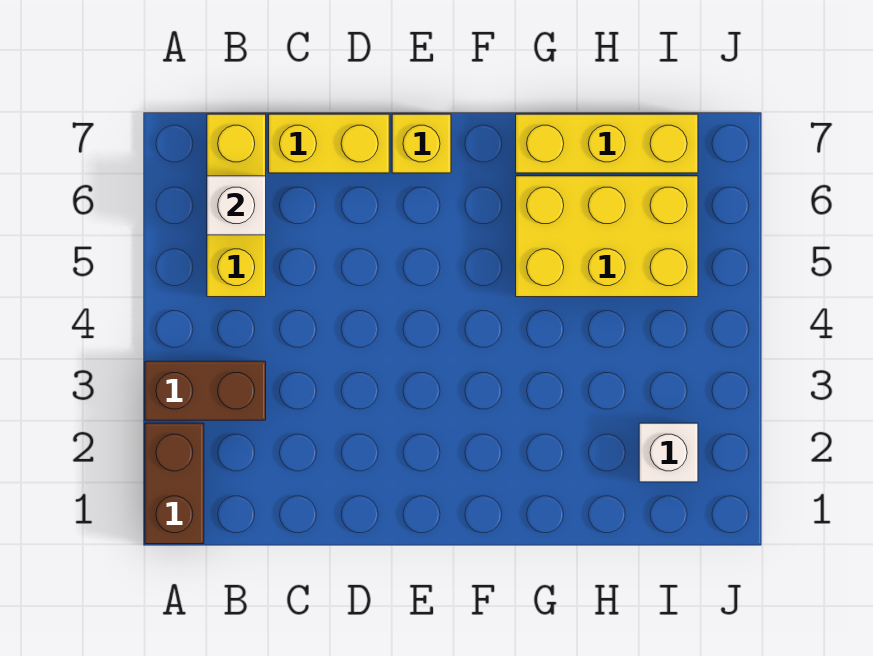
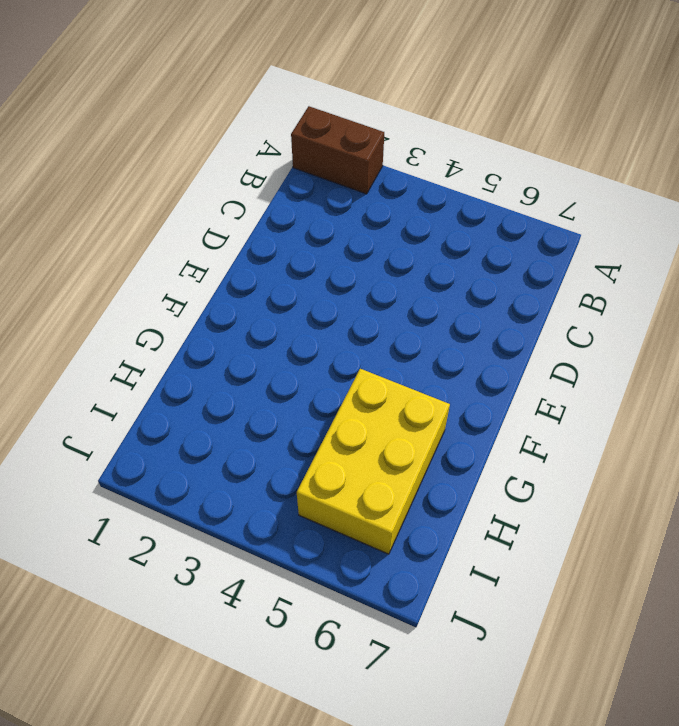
none -> brown 1x2 brick [145,361,266,420]
none -> yellow 1x3 brick [207,114,266,297]

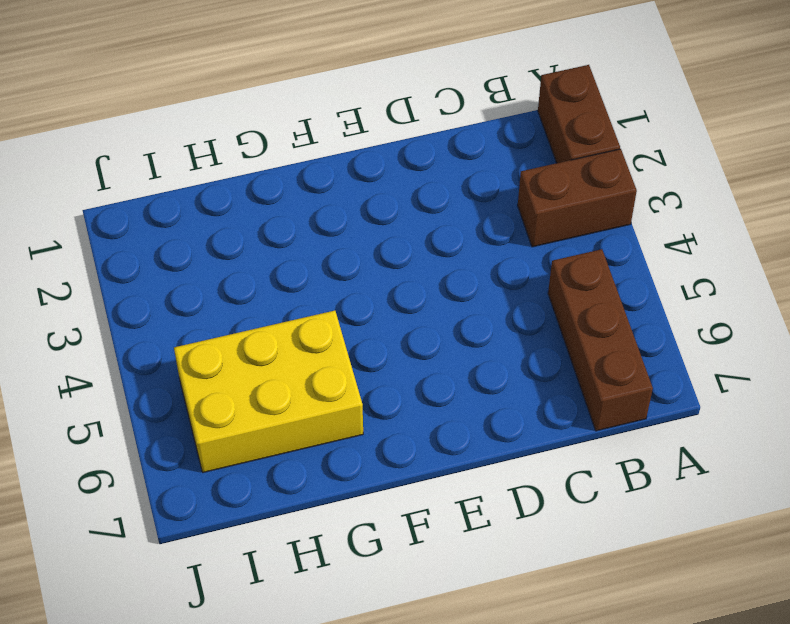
brown 1x3 brick [548,249,653,431] -> yellow 1x3 brick [207,114,266,297]
none -> yellow 1x2 brick [269,114,389,173]
none -> yellow 1x1 brick [392,114,451,173]

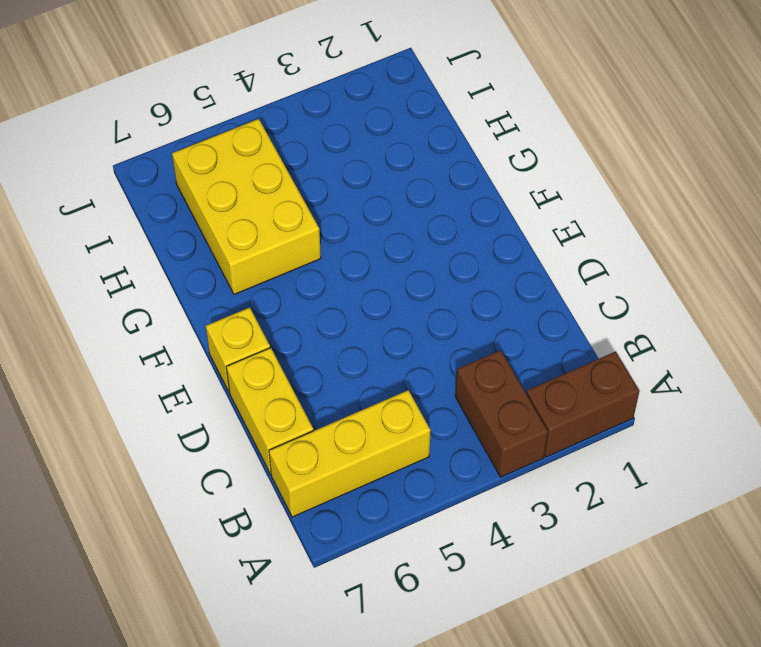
none -> yellow 1x3 brick [516,114,698,173]
none -> white 1x1 brick [639,423,698,482]

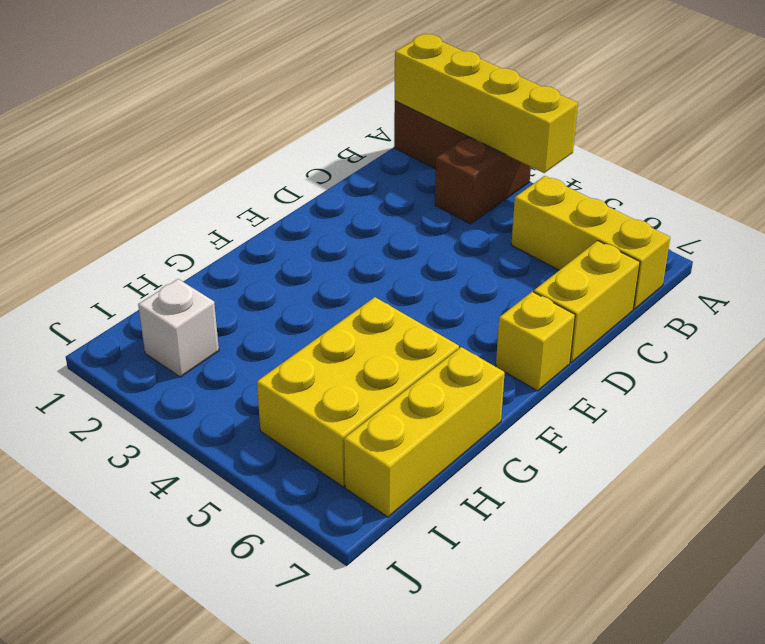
yellow 1x4 brick [395,34,578,173] -> none
none -> white 1x1 brick [207,176,266,235]

